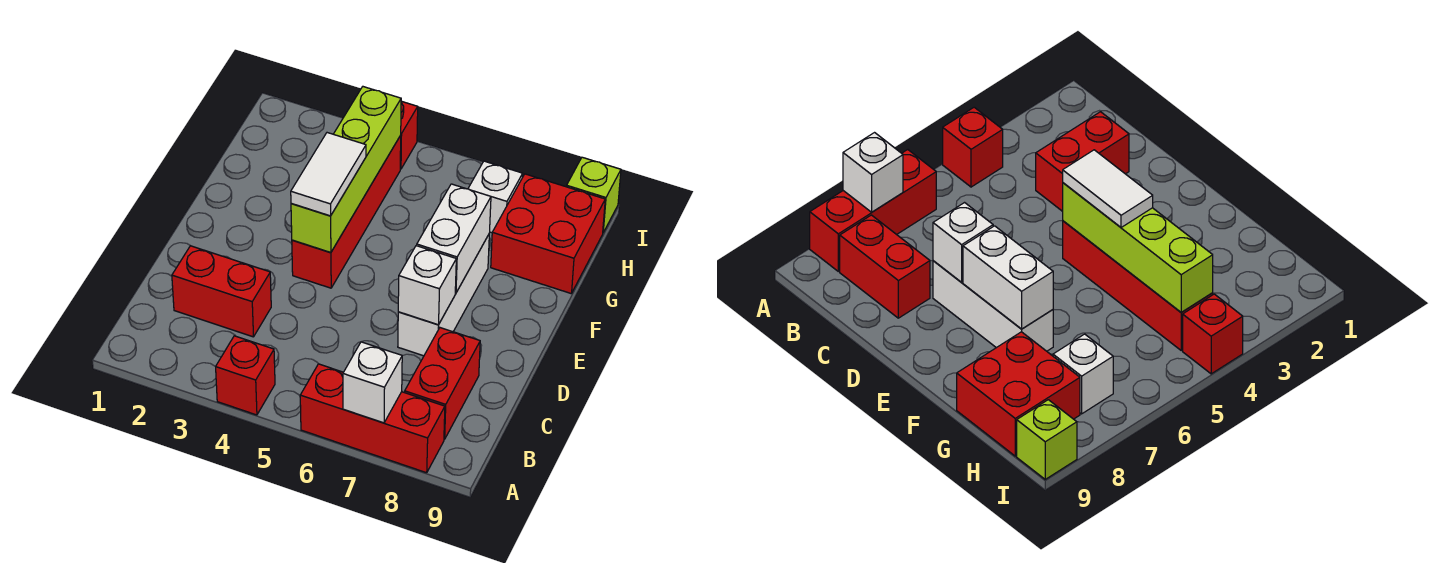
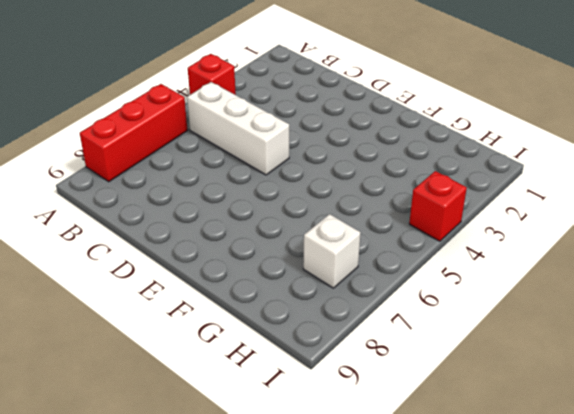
white 1x3 brick [187,82,289,175] -> white 1x3 brick moved to [398,235,489,356]
none -> red 1x2 brick [405,328,480,439]
none -> red 1x2 brick [172,246,271,337]
none -> red 1x4 brick [292,136,401,288]

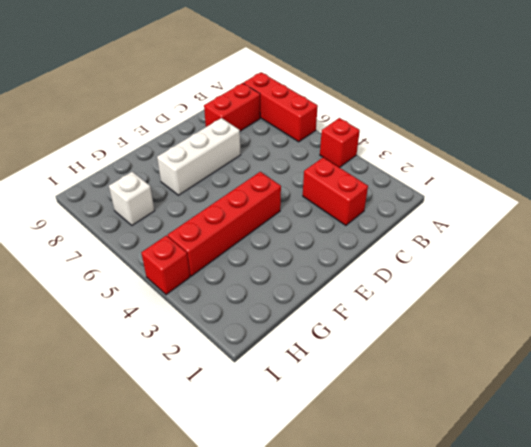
none -> red 2x2 brick [491,174,605,294]
none -> lime 1x1 brick [567,157,621,232]
none -> white 1x1 brick [343,342,402,423]

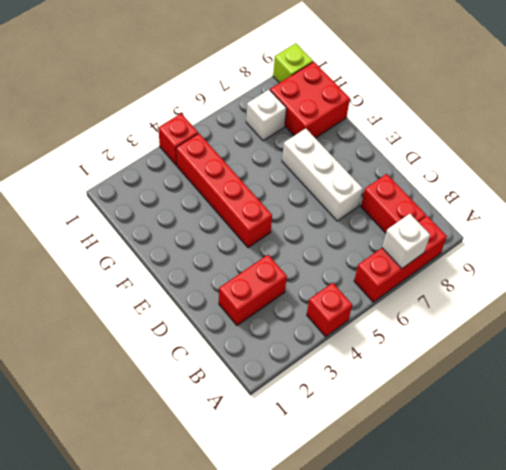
none -> white 1x1 brick [398,246,456,325]
none -> lime 1x4 brick [291,87,401,253]
none -> white 1x2 brick [417,184,491,293]

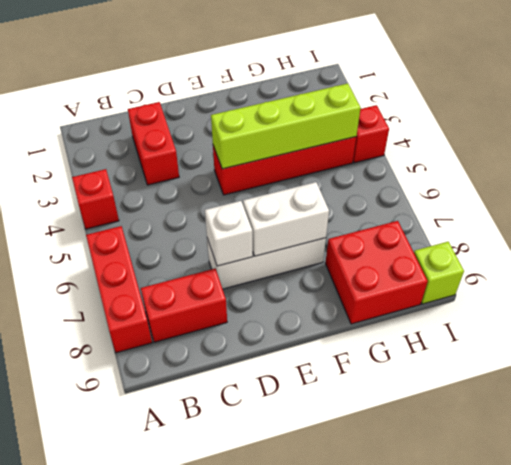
none -> white 1x1 brick [468,161,523,233]
none -> white 1x1 brick [343,342,402,423]
none -> white 1x2 tile [291,133,366,216]

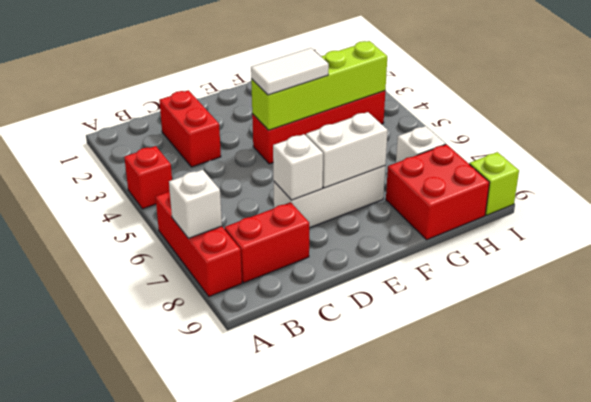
none -> red 1x1 brick [400,101,418,169]

